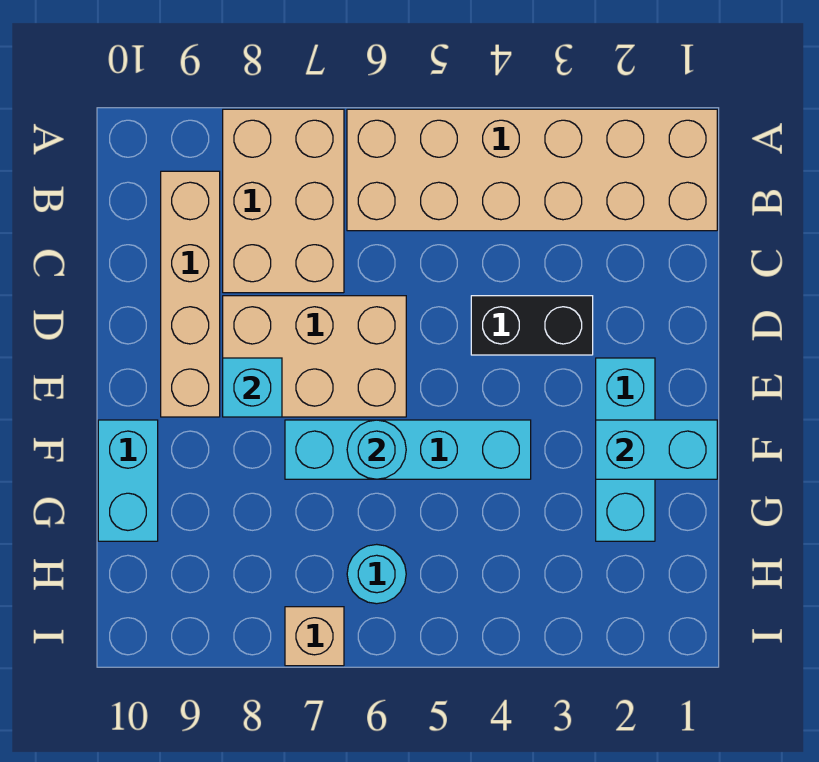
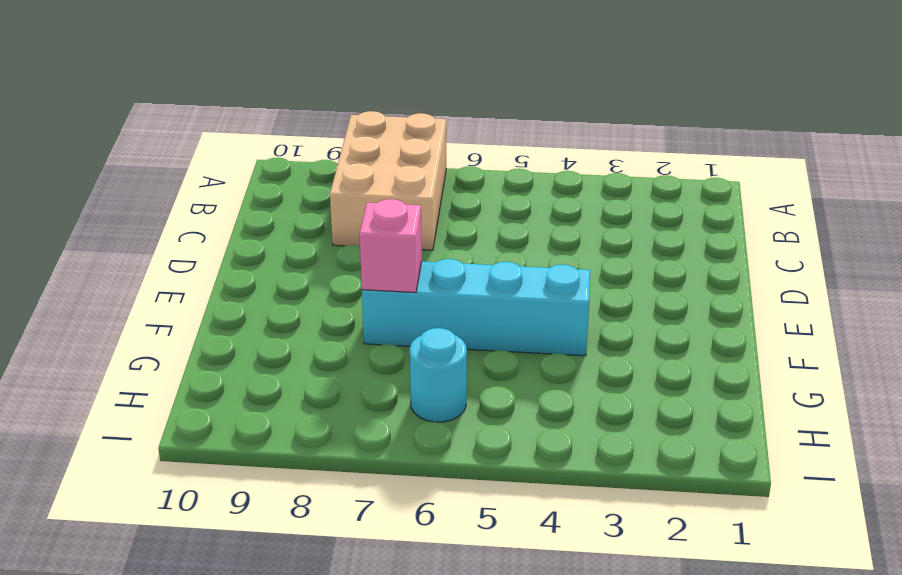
pink 1x1 brick [360,199,422,292] -> none
none -> tan 2x6 brick [347,109,717,231]
none -> tan 1x4 brick [161,171,220,417]
none -> black 1x2 brick [471,296,593,355]

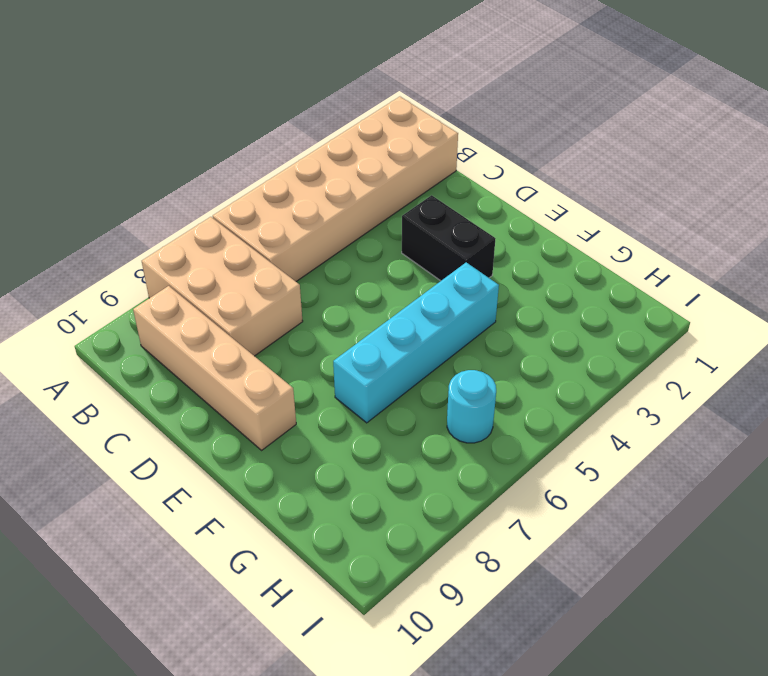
black 1x2 brick [402,195,496,281] -> black 1x2 brick turned to [471,296,593,355]
none -> tan 2x3 brick [223,296,406,417]
none -> cyan 1x3 brick [596,358,655,541]
none -> cyan 1x2 brick [98,420,158,541]

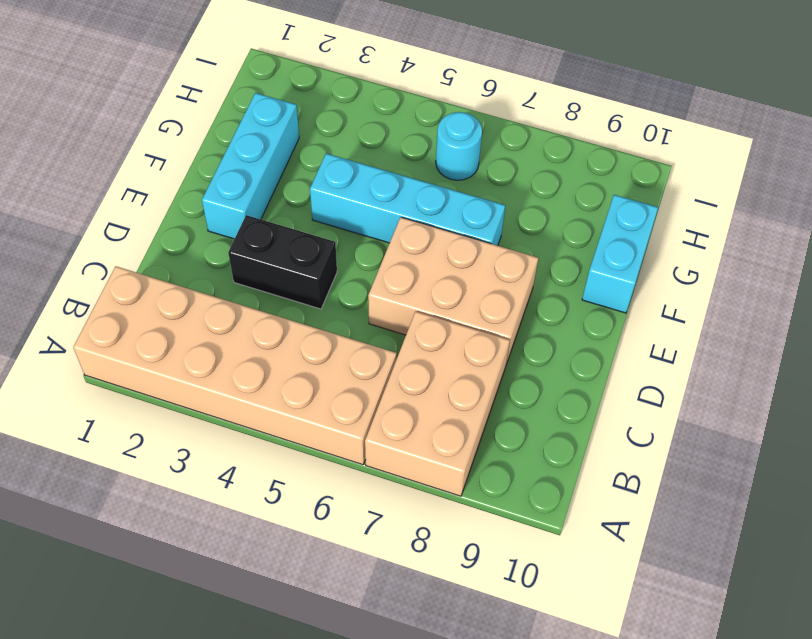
none -> tan 1x4 brick [161,171,220,417]
none -> tan 1x1 brick [285,607,344,666]
none -> cyan 1x1 brick [223,358,282,417]

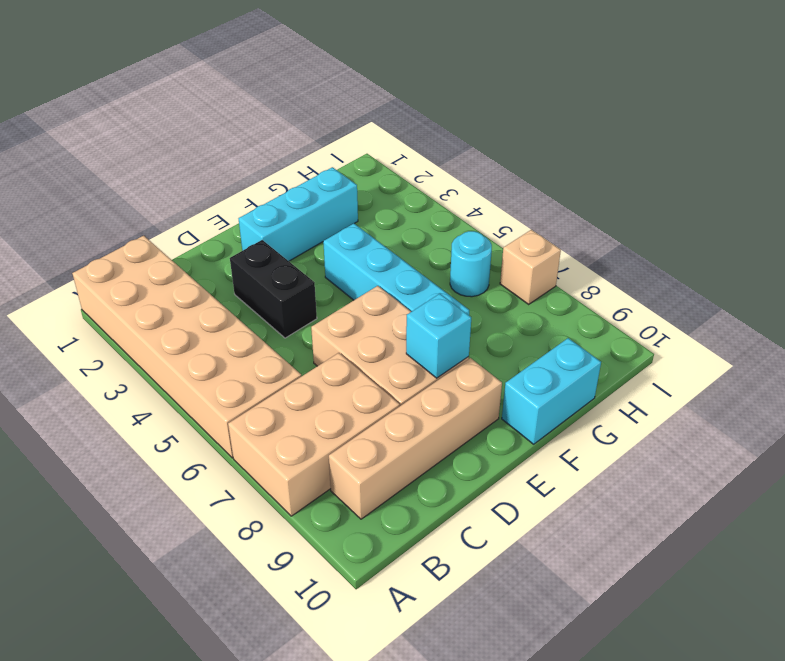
none -> cyan 1x2 brick [596,420,717,479]
none -> cyan 1x1 round brick [347,420,406,479]

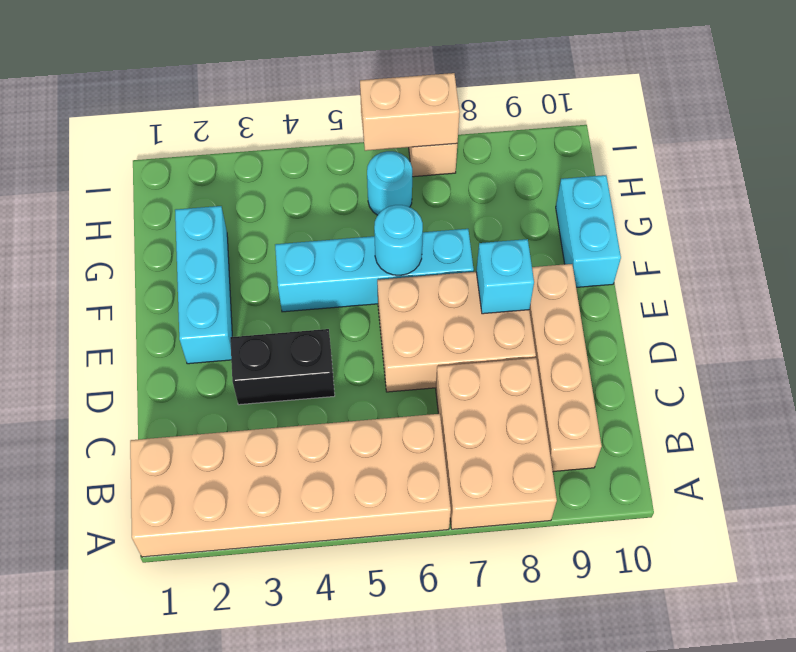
tan 1x2 brick [360,73,460,151] -> none
none -> cyan 1x2 brick [596,420,717,479]

